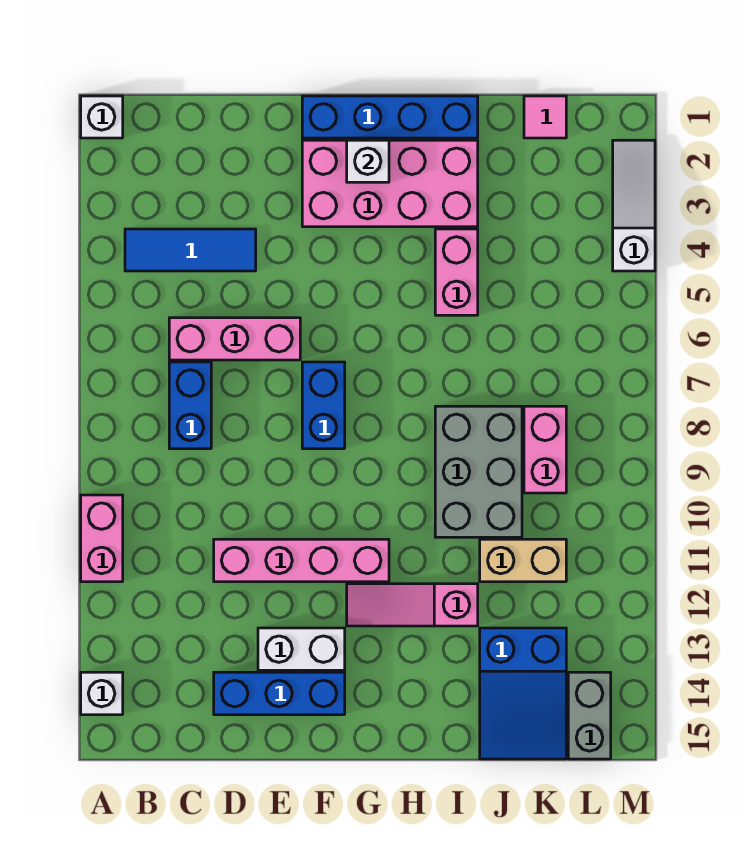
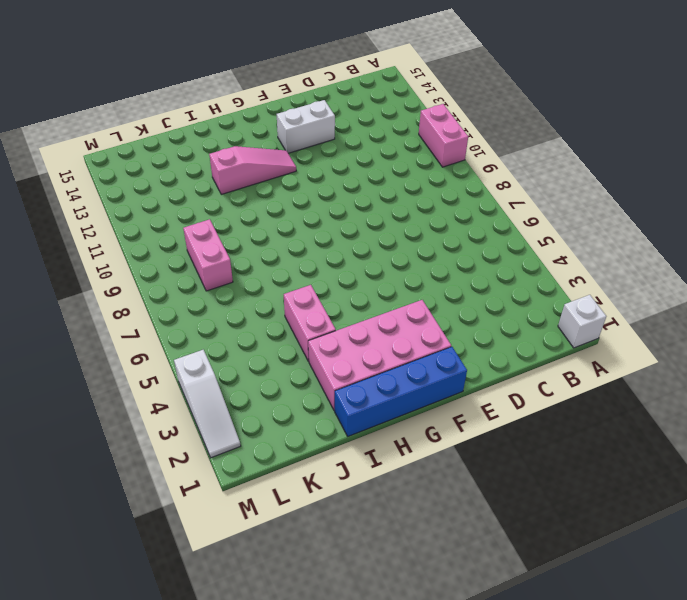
none -> white 1x1 brick [81,672,123,715]
none -> blue 1x3 tile [125,229,256,271]
none -> pink 1x3 brick [169,318,300,360]

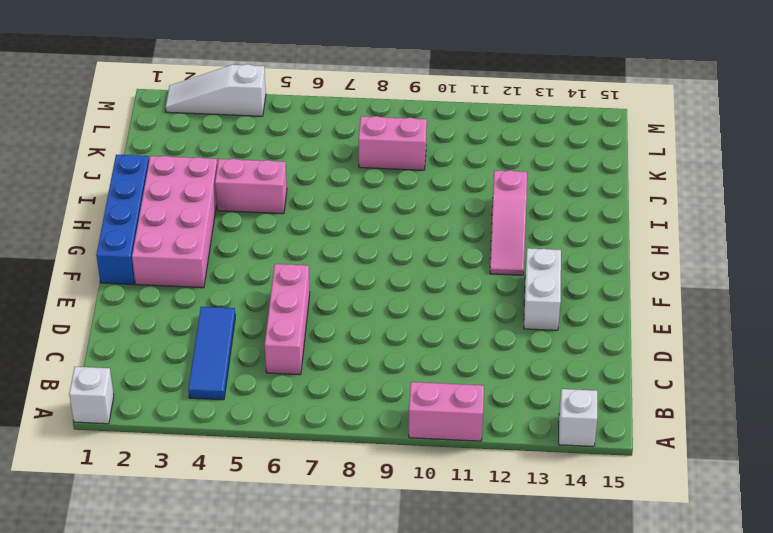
none -> blue 1x2 brick [169,362,211,449]
none -> pink 1x4 brick [214,539,389,582]
none -> blue 1x3 brick [214,672,345,715]

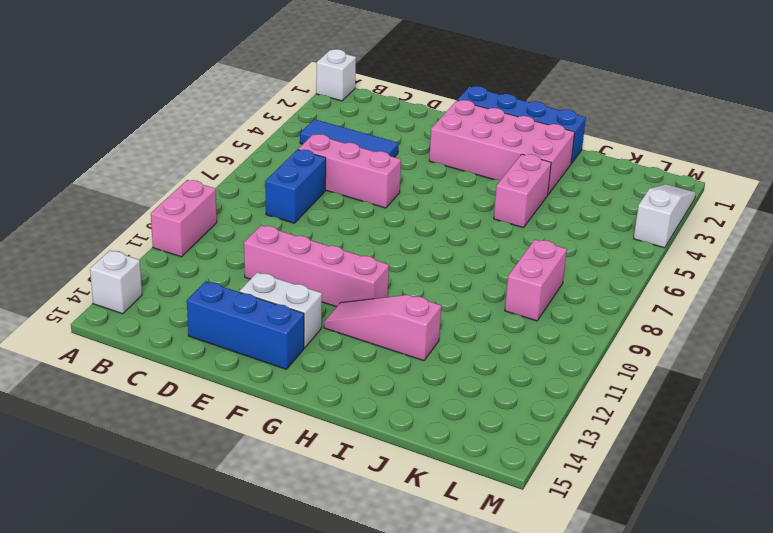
none -> blue 1x2 brick [302,362,345,449]
none -> grey 2x3 brick [435,406,522,537]
none -> tan 1x2 brick [480,539,566,582]

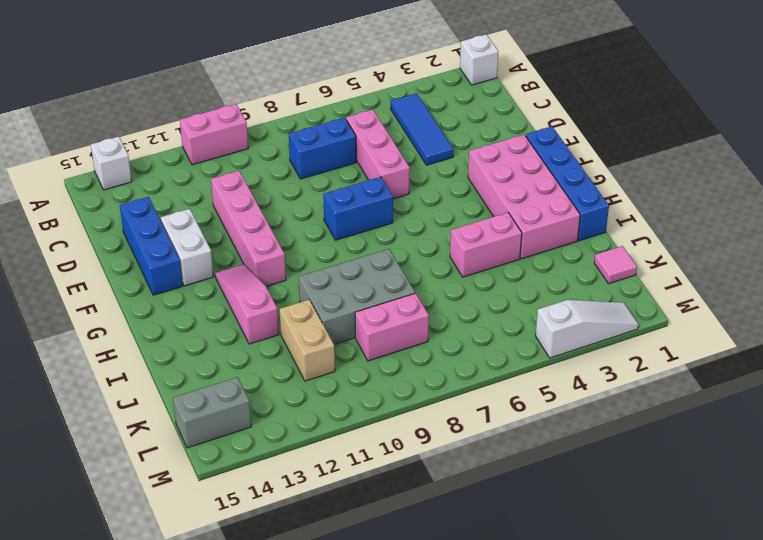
none -> blue 2x3 slope [480,628,566,759]
none -> white 1x1 brick [347,140,389,182]

